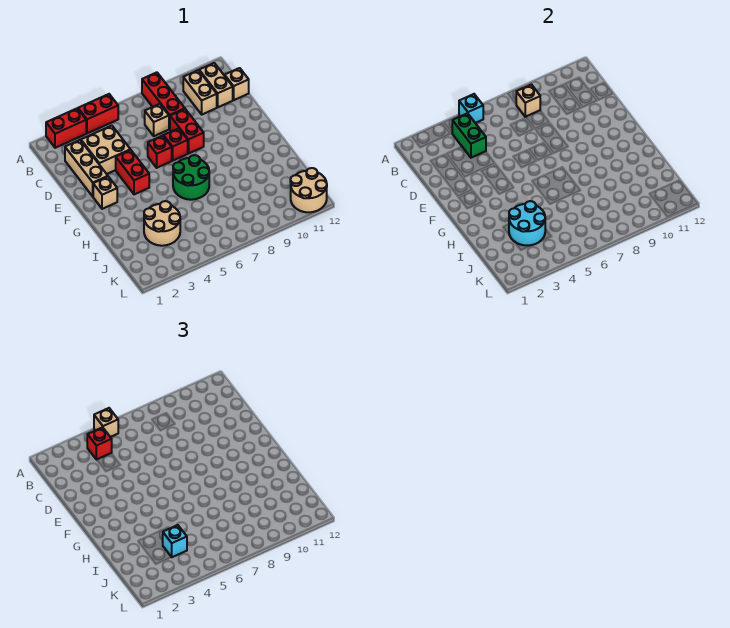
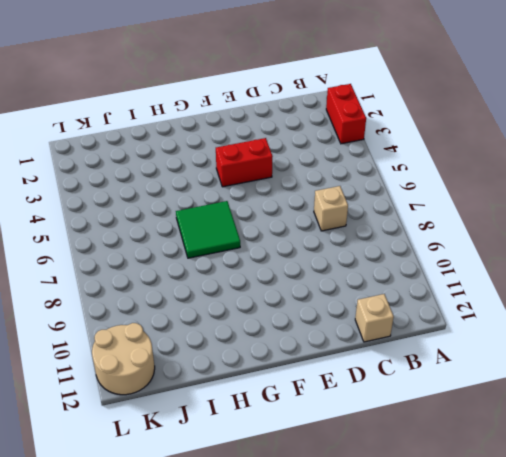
green 2x2 tile [176,201,240,258] -> green 2x2 round brick [173,155,209,200]
none -> red 1x2 brick [78,94,118,133]
none -> red 1x3 brick [142,72,185,129]
none -> tan 1x2 brick [183,70,217,114]

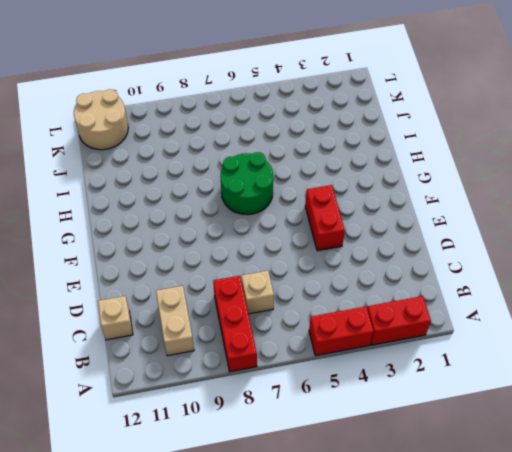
none -> tan 1x2 brick [199,63,233,107]
none -> tan 1x3 brick [65,140,108,196]
none -> tan 2x2 brick [81,126,130,174]

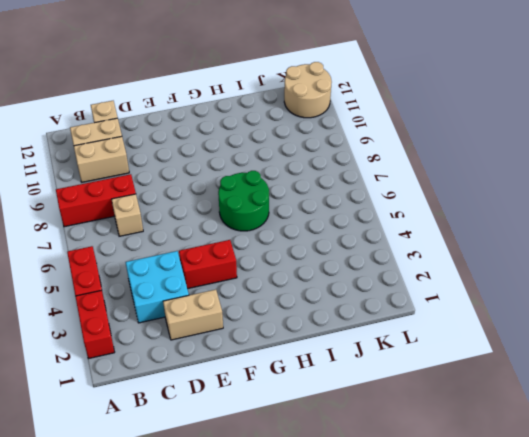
cyan 2x2 brick [126,251,189,323] -> tan 2x2 brick [81,126,130,174]
tan 1x2 brick [163,290,223,340] -> tan 1x3 brick [65,140,108,196]
none -> red 1x2 brick [170,109,204,153]
none -> red 1x1 brick [148,136,172,168]
none -> red 1x1 brick [164,128,188,160]

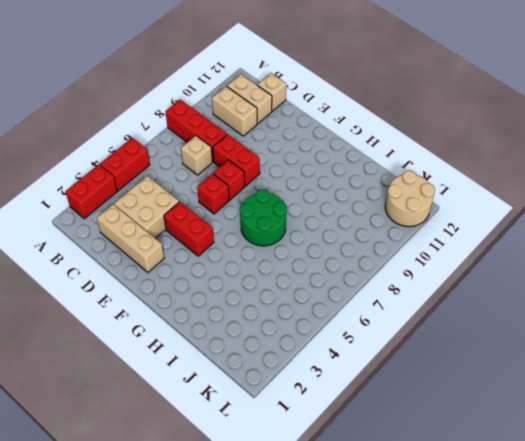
none -> tan 1x1 brick [93,177,117,209]
none -> tan 2x2 round brick [144,201,180,246]
none -> cyan 1x1 brick [459,94,483,123]

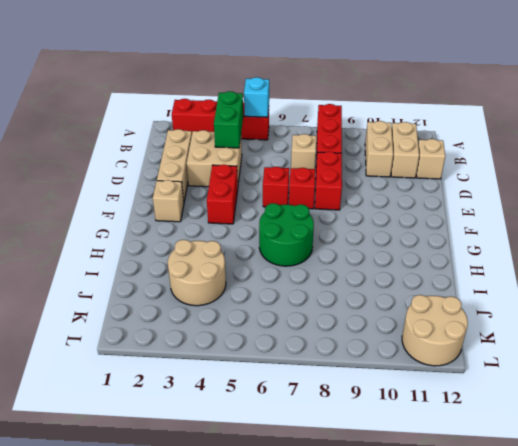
none -> tan 1x1 brick [516,85,540,117]
none -> cyan 2x2 round brick [509,201,545,245]
none -> tan 1x1 brick [94,408,118,437]

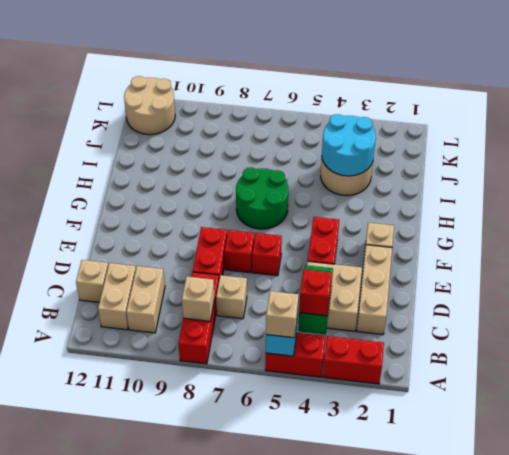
none -> cyan 1x1 brick [163,525,187,557]

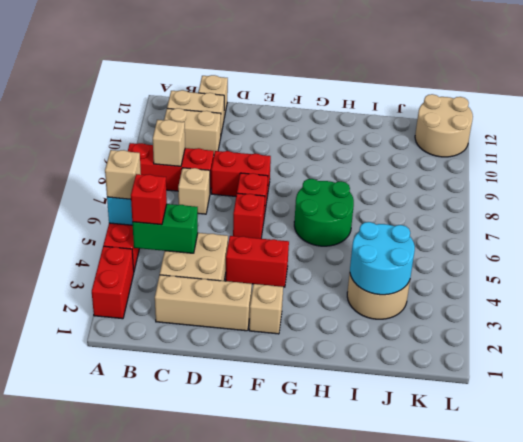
none -> cyan 1x1 brick [163,525,187,557]

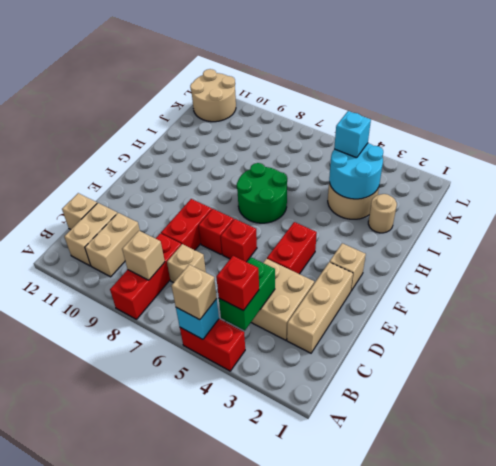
tan 1x1 round brick [368,194,397,233] -> none
none -> red 1x2 brick [46,109,86,148]

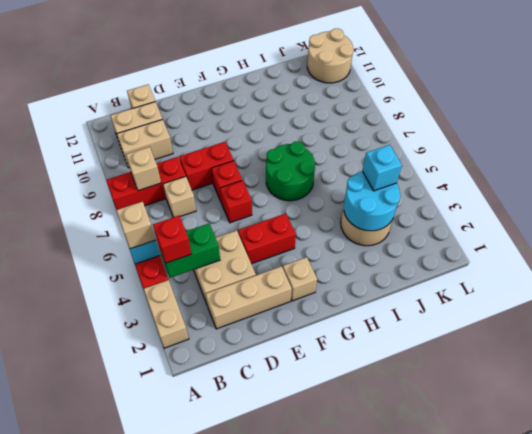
tan 1x2 brick [144,280,189,348] -> red 1x2 brick [46,109,86,148]

